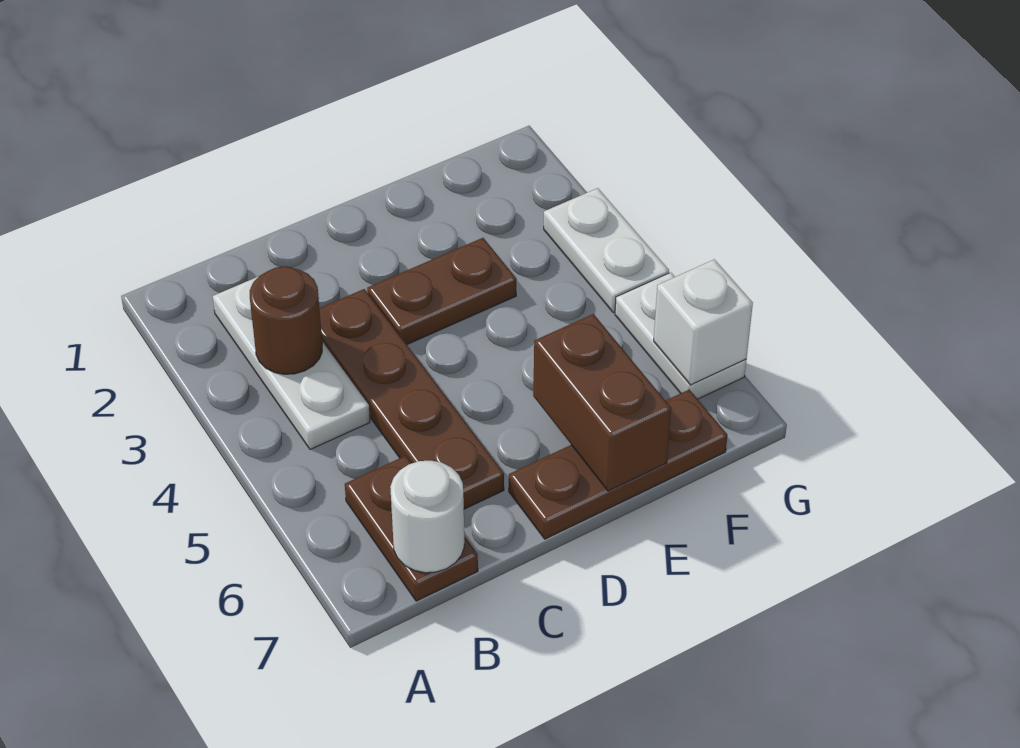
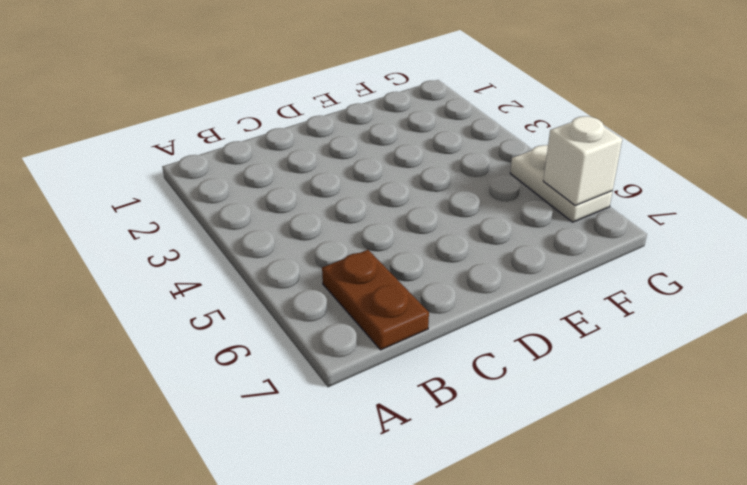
none -> white 1x3 plate [213,277,370,450]
none -> brown 1x4 plate [319,289,504,509]

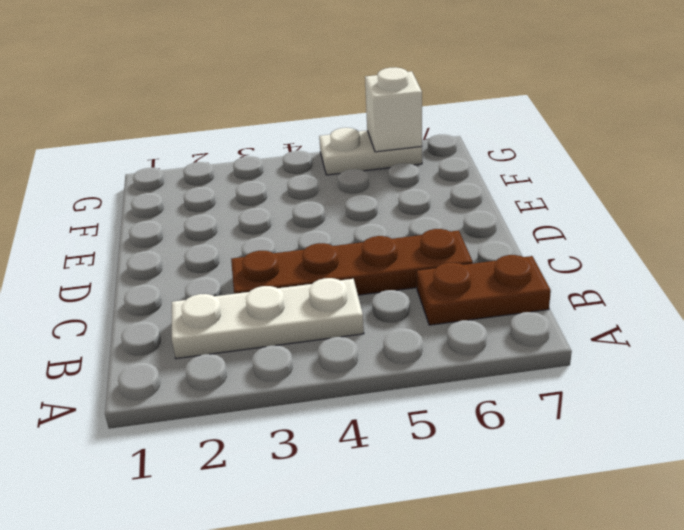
none -> brown 1x2 plate [367,238,516,345]
none -> brown 1x3 plate [509,389,727,539]

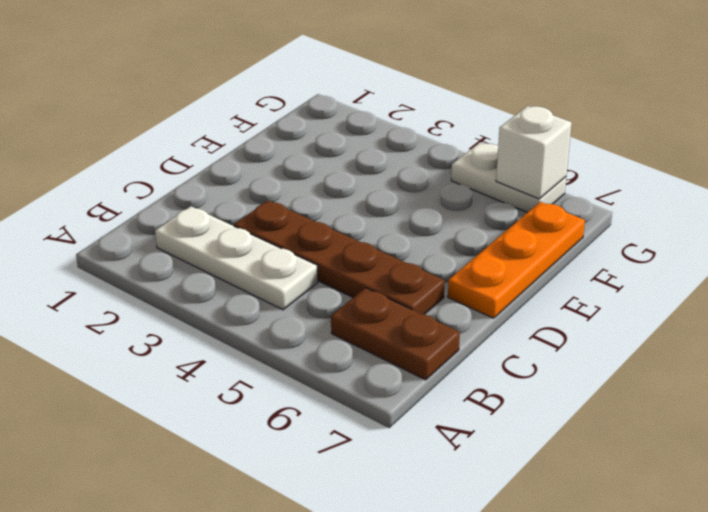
orange 1x3 plate [448,202,585,318] -> brown 1x3 plate [509,389,727,539]
none -> brown 1x2 plate [367,238,516,345]
none -> white 1x2 plate [544,188,669,312]

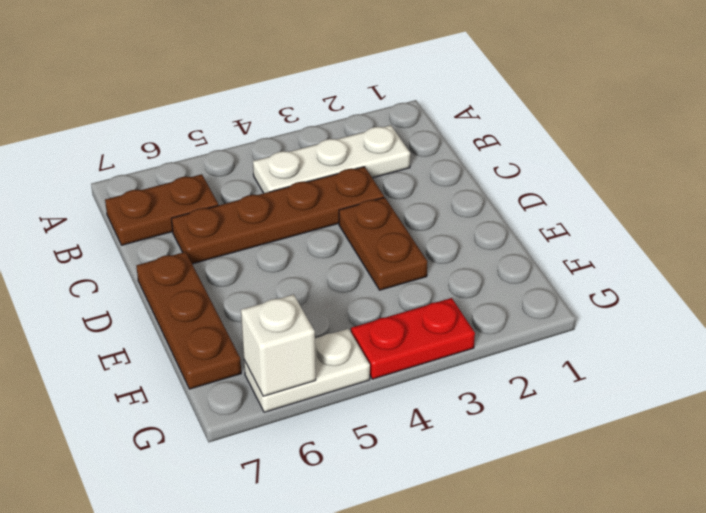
red 1x2 plate [351,298,475,379] -> white 1x2 plate [544,188,669,312]
none -> brown 1x1 round brick [250,266,322,374]
none -> white 1x1 round brick [390,461,464,573]

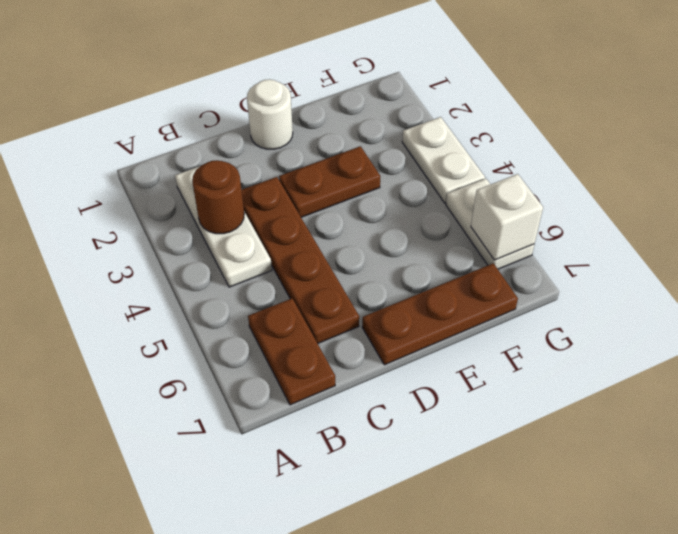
white 1x1 round brick [247,79,293,149] -> white 1x1 round brick moved to [390,461,464,573]
none -> brown 1x2 brick [533,314,671,491]

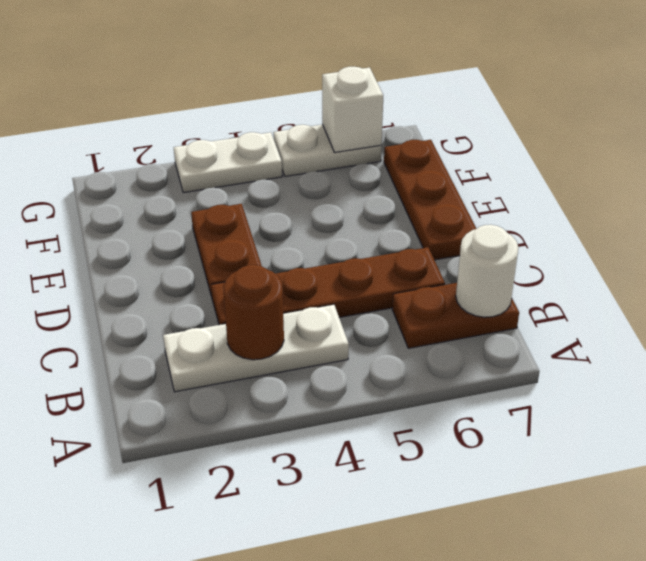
none -> brown 1x2 brick [533,314,671,491]

